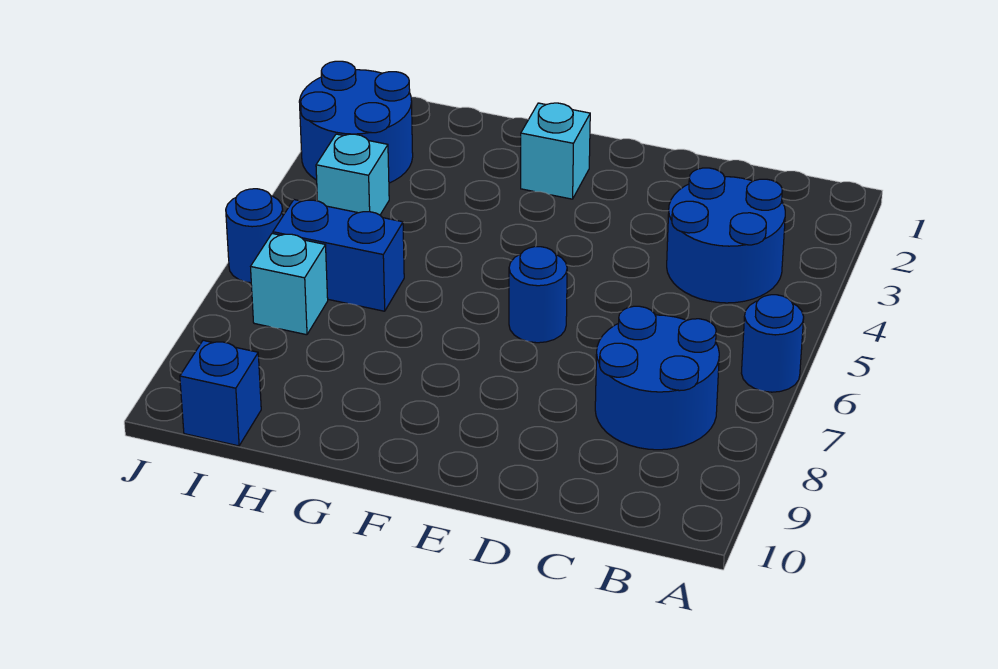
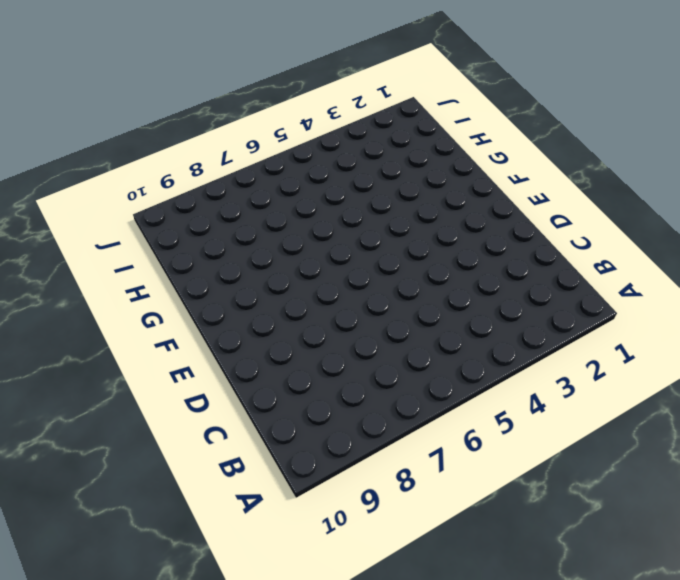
none -> blue 1x1 round brick [741,295,804,392]
none -> blue 2x2 round brick [667,168,785,303]

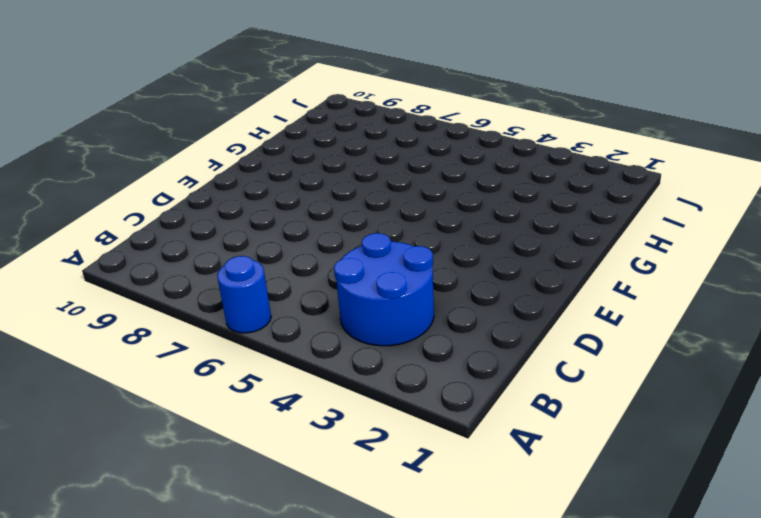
none -> blue 2x2 round brick [595,306,719,450]
none -> blue 1x1 round brick [509,247,567,343]

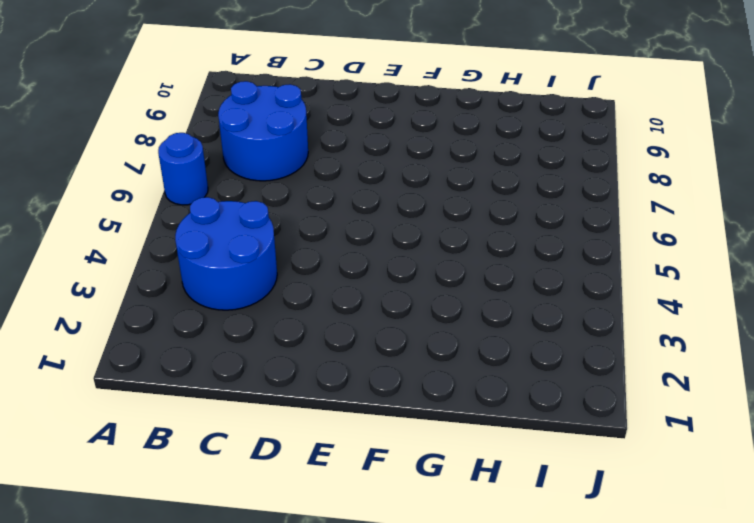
none -> blue 1x1 round brick [509,247,567,343]
none -> cyan 1x1 brick [521,103,590,199]

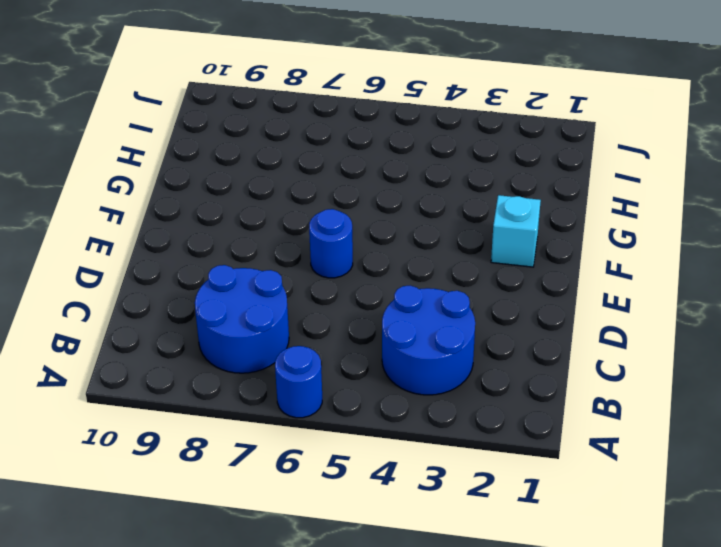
none -> blue 1x2 brick [273,200,404,311]
none -> blue 2x2 round brick [299,61,413,183]

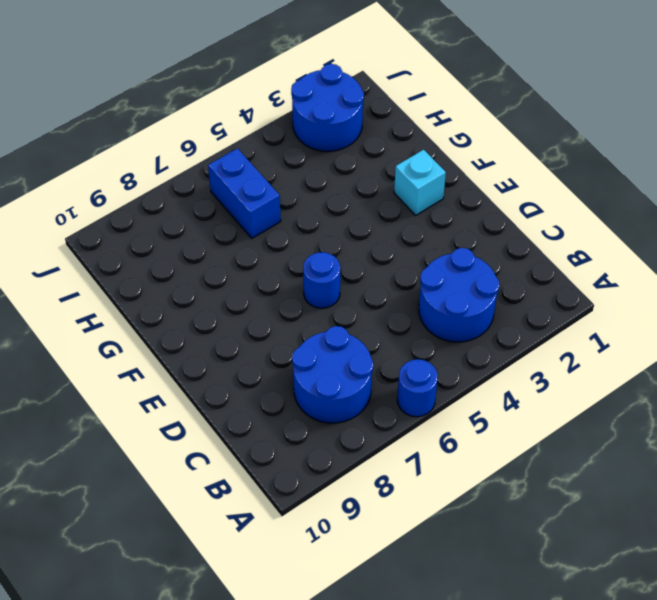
none -> cyan 1x1 brick [316,134,389,215]
none -> cyan 1x1 brick [251,234,328,335]

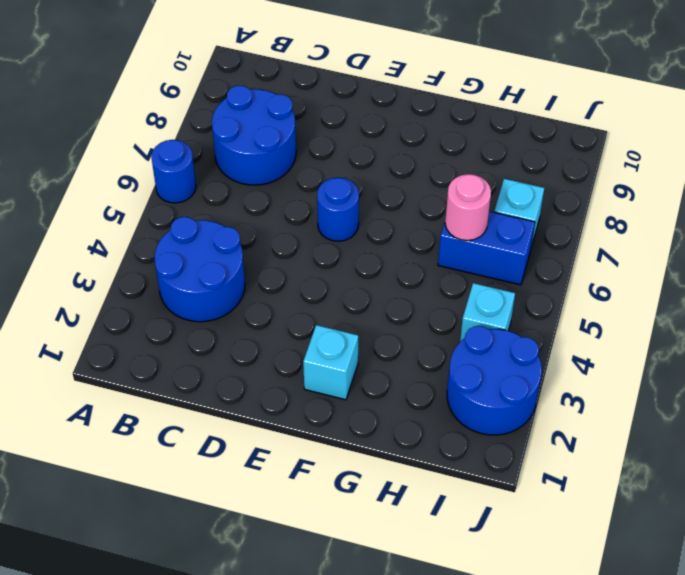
pink 1x1 round brick [445,174,491,241] -> none
none -> blue 1x1 brick [180,340,261,446]
none -> blue 1x1 round brick [226,189,283,283]

